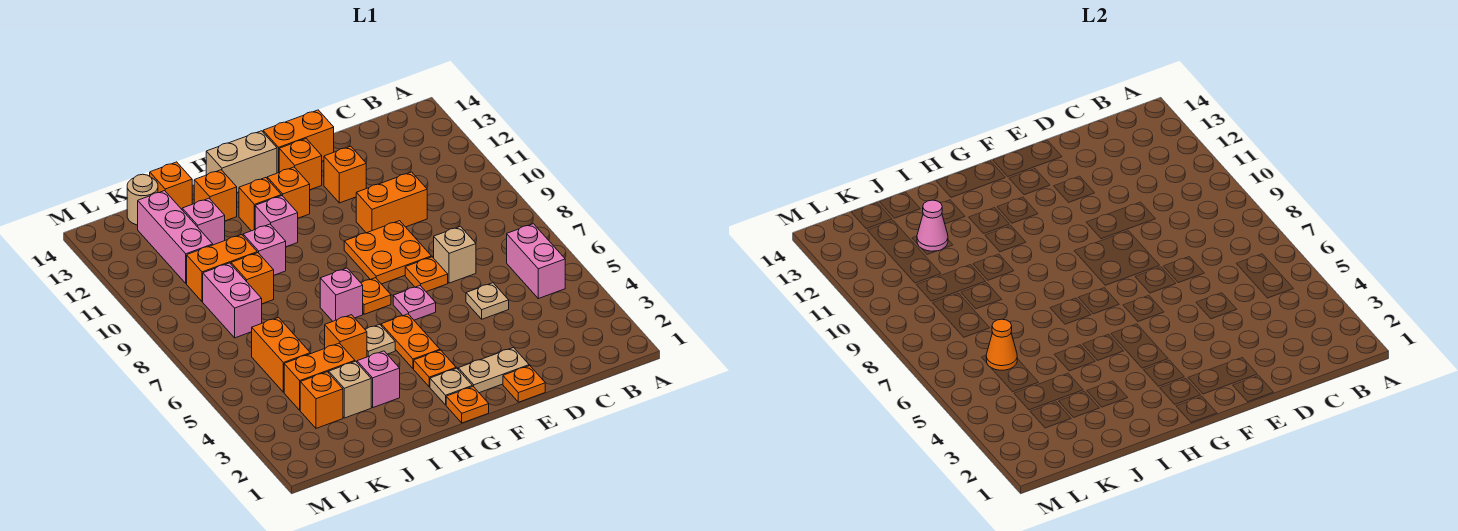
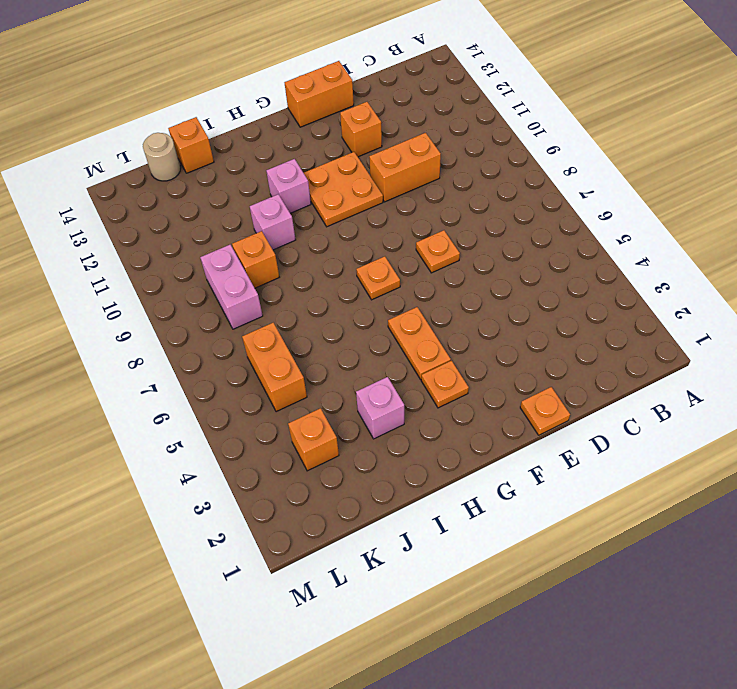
orange 2x2 plate [304,152,383,227] -> orange 2x2 plate moved to [344,221,431,284]
none -> pink 1x2 brick [507,224,565,299]
none -> tan 1x1 plate [466,283,509,319]
none -> tan 1x1 brick [434,226,476,283]
none -> tan 1x2 plate [458,348,529,393]

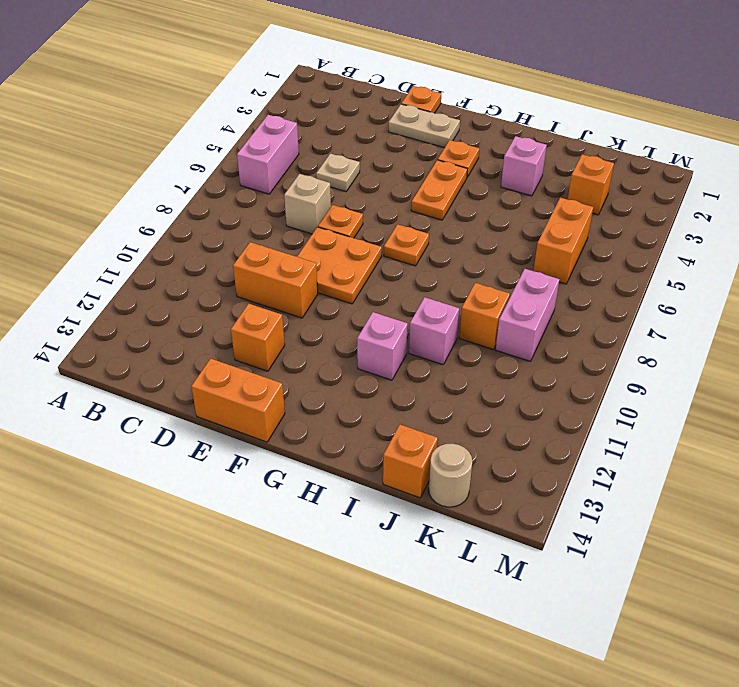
none -> pink 1x1 plate [393,286,436,320]
none -> orange 1x1 brick [279,139,322,190]
none -> orange 1x1 plate [446,386,489,423]
none -> tan 1x1 plate [430,368,472,405]

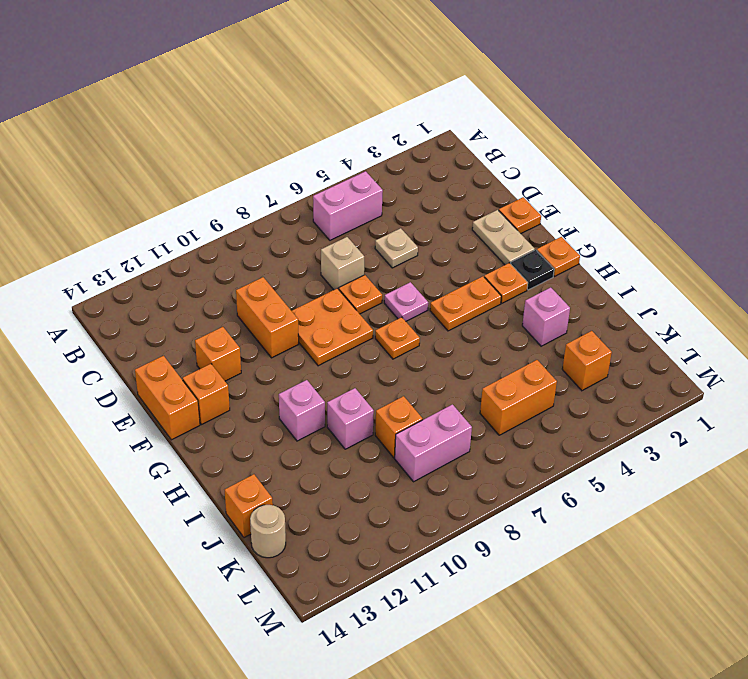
black 1x1 plate [511,250,554,290] -> tan 1x1 plate [430,368,472,405]
none -> orange 1x1 brick [267,167,310,218]
none -> tan 1x2 brick [206,131,277,192]
none -> tan 1x1 plate [366,324,395,357]
none -> pink 1x1 brick [320,268,363,321]

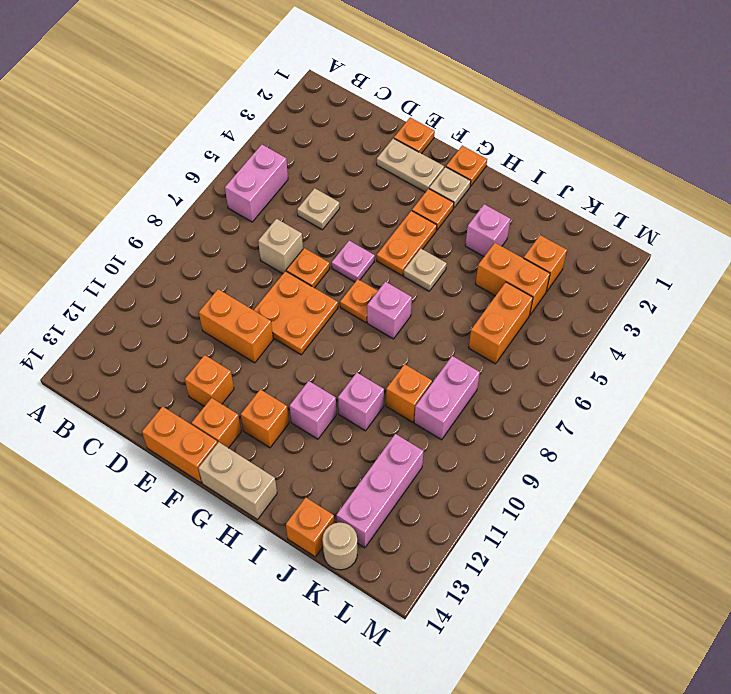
none -> orange 1x1 brick [239,178,281,231]
none -> orange 1x1 brick [325,315,367,362]
none -> orange 1x1 brick [194,170,237,221]
none -> tan 1x1 brick [329,361,371,418]

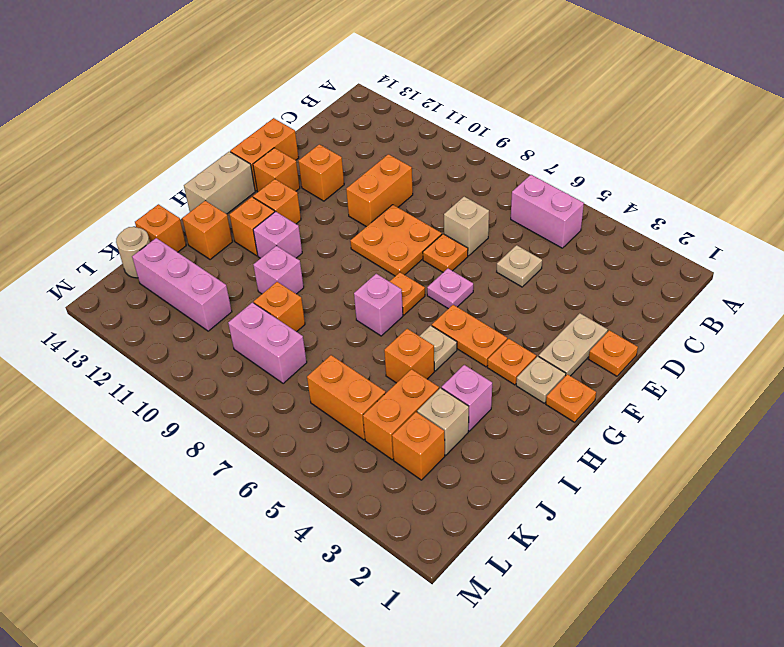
none -> orange 1x2 brick [187,235,257,302]
none -> pink 1x1 brick [182,198,225,245]
none -> pink 1x1 cone [917,200,948,251]
none -> orange 1x1 cone [986,319,1017,370]

